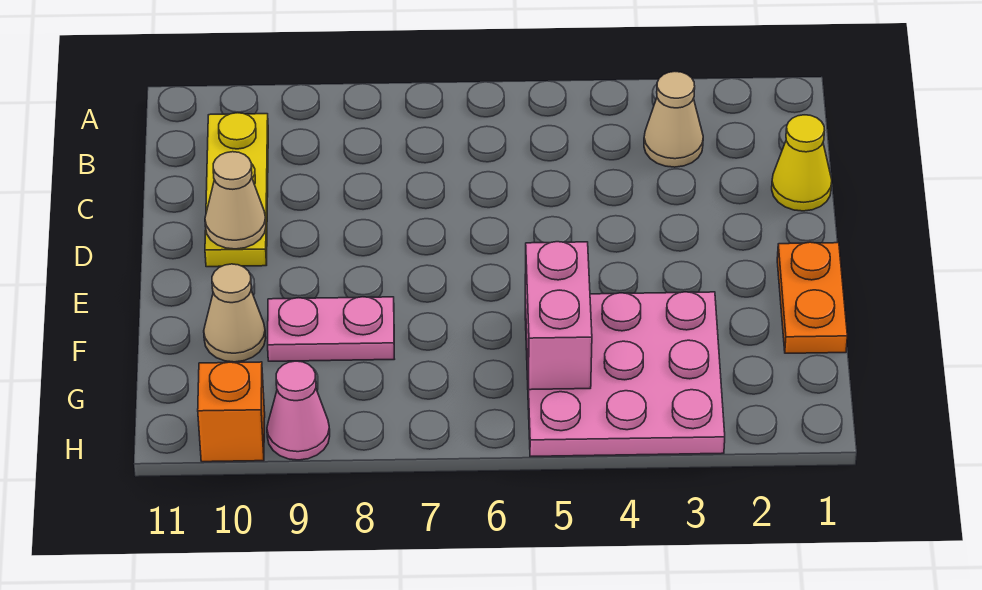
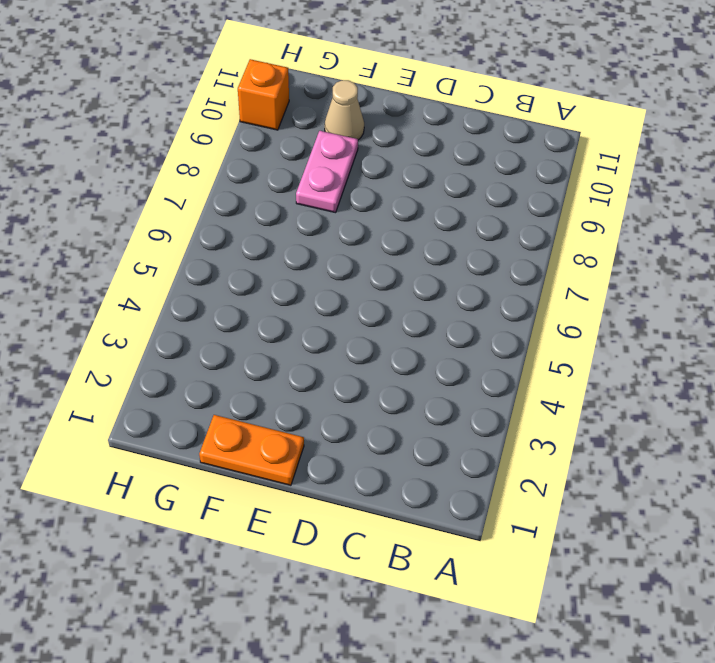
none -> tan 1x1 cone [644,72,703,167]
none -> yellow 1x3 plate [205,113,268,267]

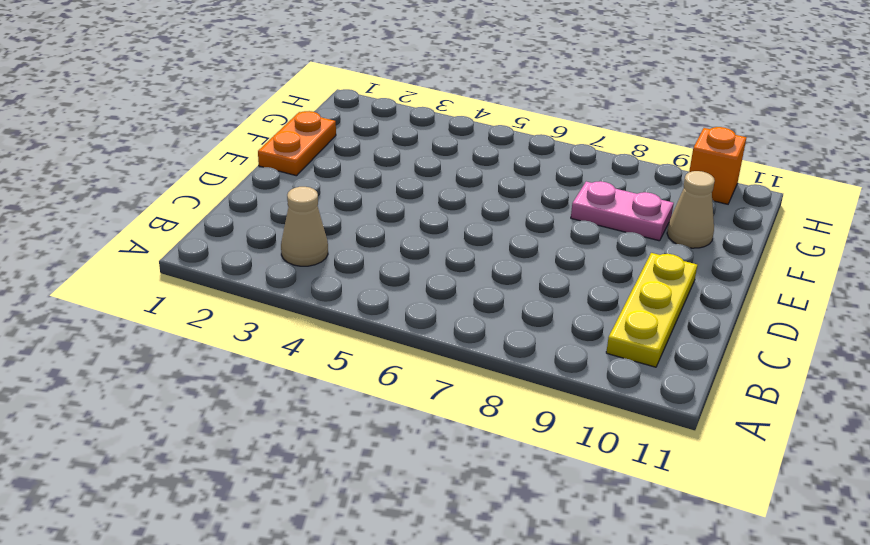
none -> yellow 1x1 cone [772,115,832,211]
none -> pink 3x3 plate [525,292,725,456]

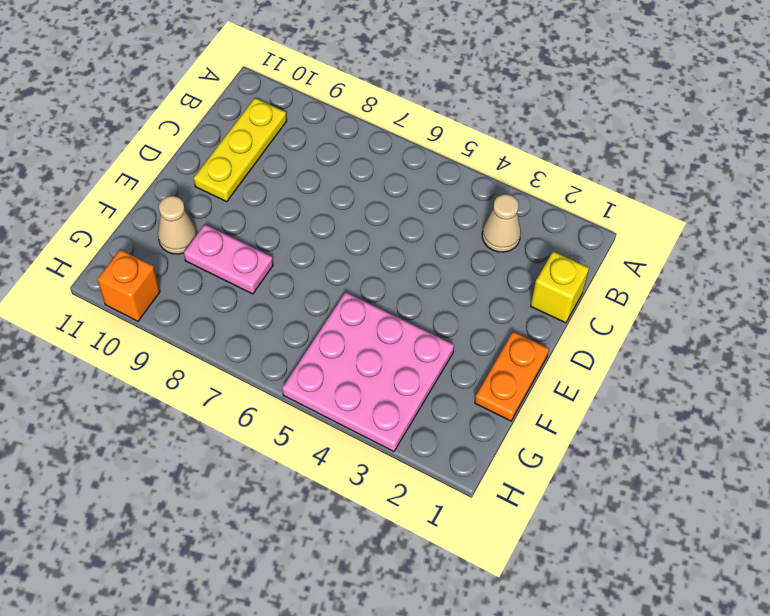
yellow 1x1 brick [531,251,589,323] -> yellow 1x1 cone [772,115,832,211]
none -> pink 1x1 cone [267,361,330,460]
none -> tan 1x1 cone [205,152,266,249]

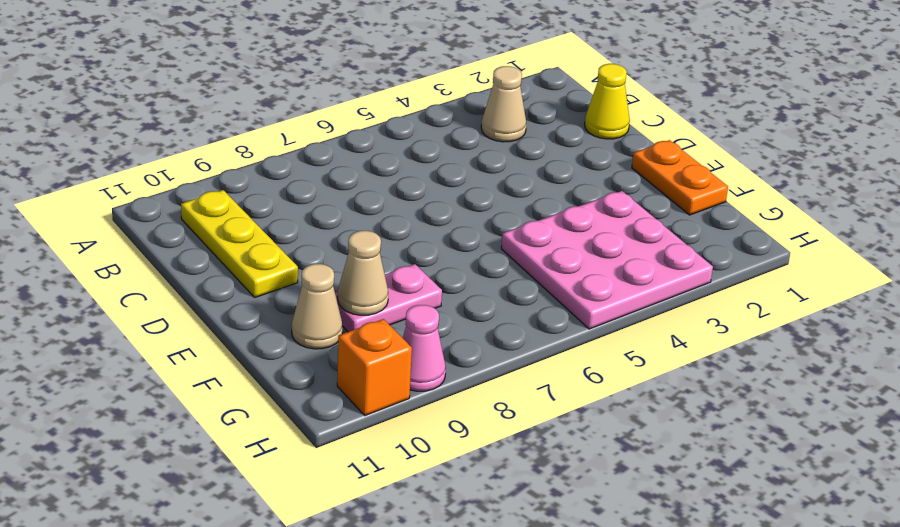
tan 1x1 cone [338,231,388,315] -> tan 1x1 cone moved to [205,152,266,249]
none -> pink 1x2 brick [525,242,592,390]

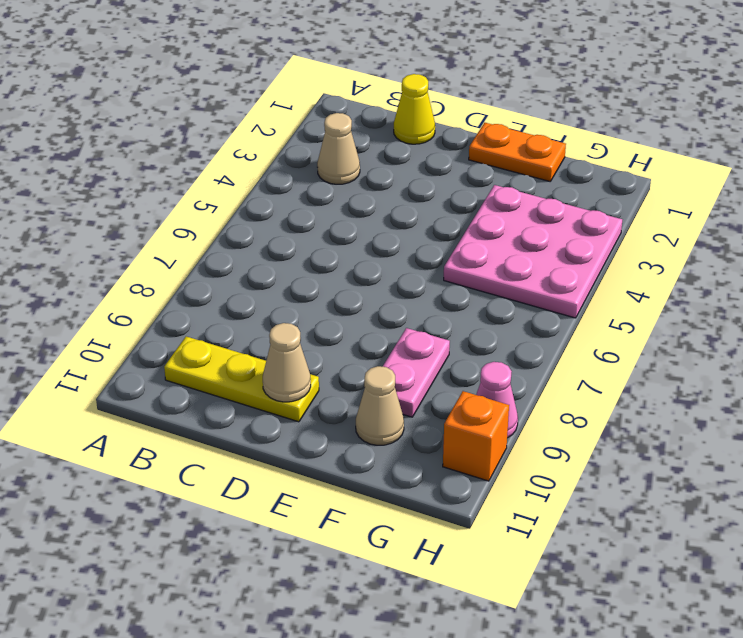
none -> pink 1x2 brick [525,242,592,390]

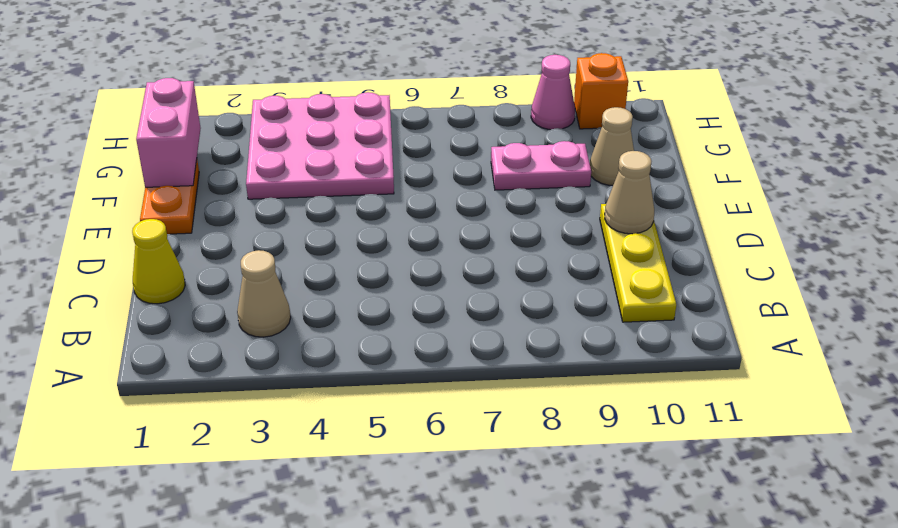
pink 1x2 brick [136,78,201,187] -> pink 1x2 brick moved to [525,242,592,390]

